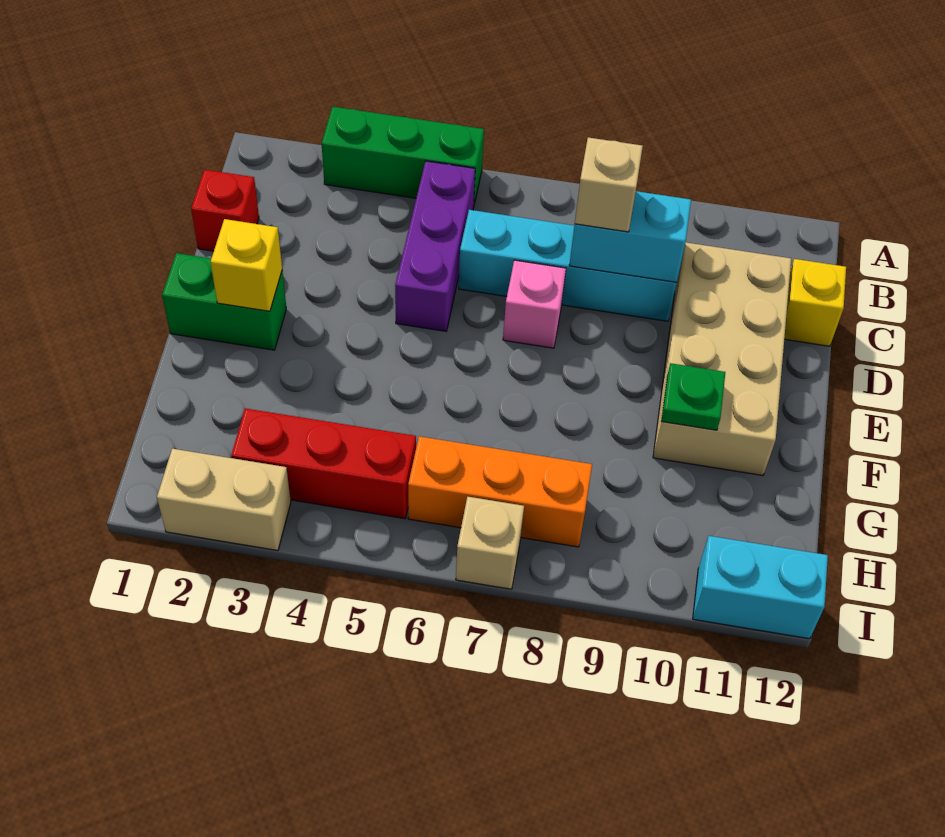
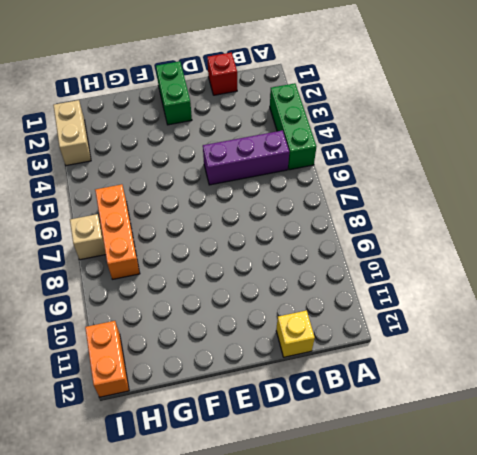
orange 1x2 brick [85,321,129,397] -> cyan 1x2 brick [693,536,828,639]
none -> cyan 1x4 brick [459,210,677,321]
none -> tan 2x4 brick [653,242,791,475]
none -> pink 1x1 brick [503,260,566,348]

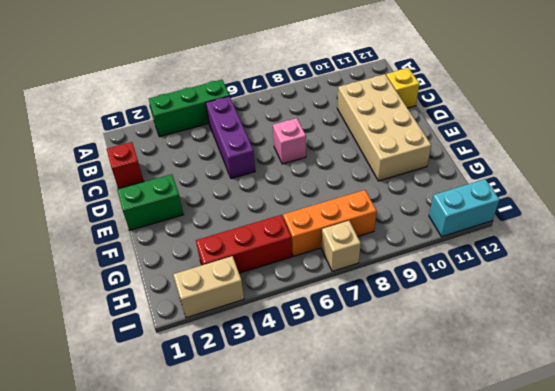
none -> cyan 1x4 brick [459,210,677,321]
none -> cyan 1x2 brick [569,191,691,283]
none -> yellow 1x1 brick [211,219,282,311]

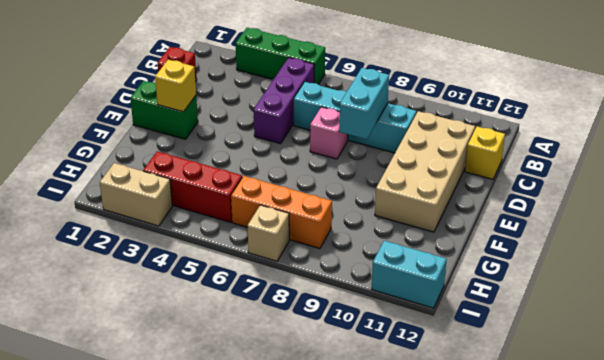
cyan 1x2 brick [339,68,389,139] -> cyan 1x2 brick turned to [569,191,691,283]
none -> green 1x1 plate [661,363,725,430]
none -> tan 1x1 brick [575,137,643,232]

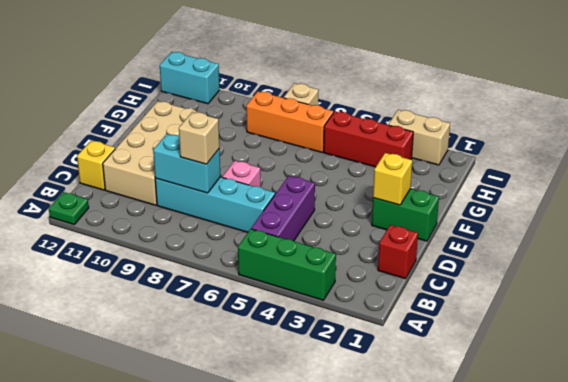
green 1x1 plate [49,192,89,224] -> green 1x1 plate moved to [661,363,725,430]

